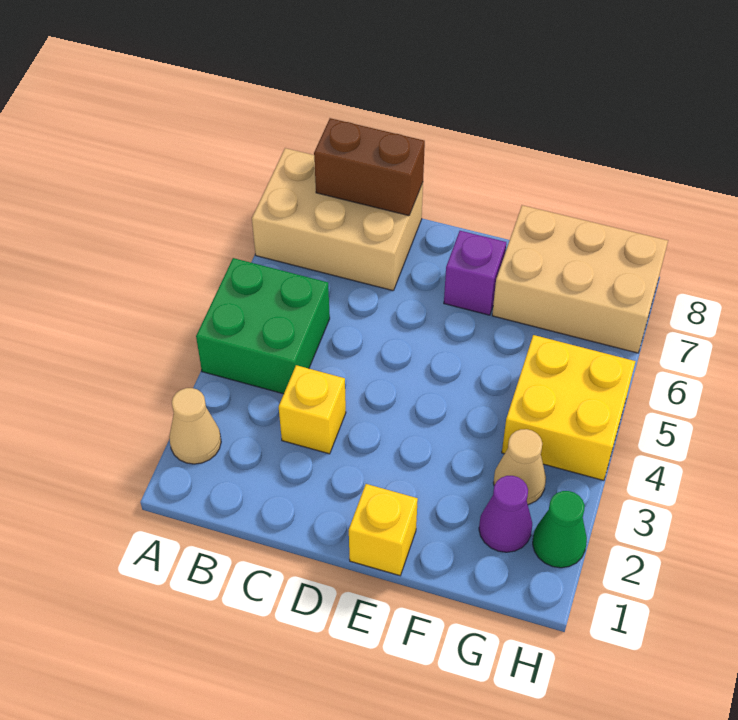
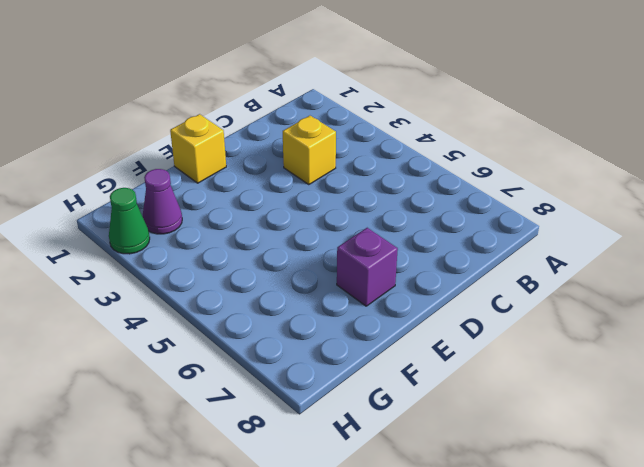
none -> tan 1x1 cone [169,388,221,464]
none -> green 2x2 brick [196,258,330,394]
none -> tan 2x3 brick [252,148,423,291]

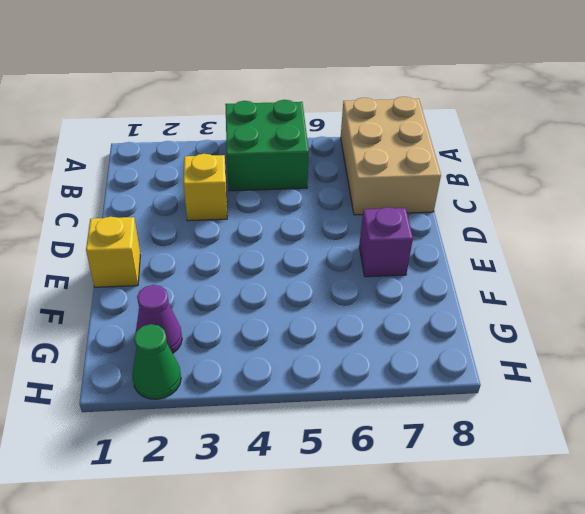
none -> tan 1x1 cone [169,388,221,464]
none -> tan 2x3 brick [492,205,668,353]
none -> tan 1x1 cone [493,429,546,505]

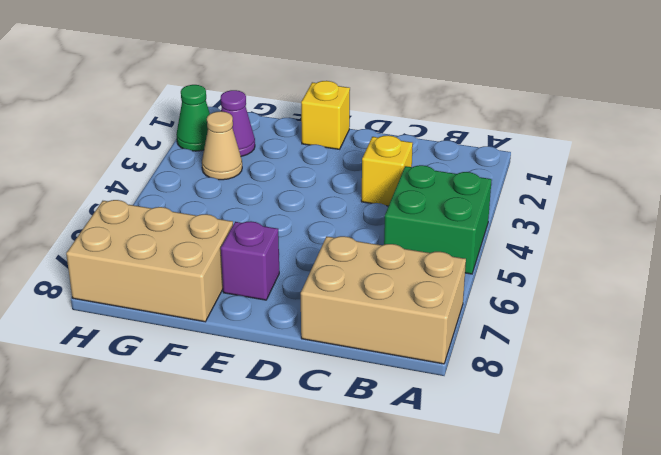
none -> tan 1x1 cone [169,388,221,464]
none -> yellow 2x2 brick [502,335,635,481]
none -> brown 1x2 brick [314,118,425,216]

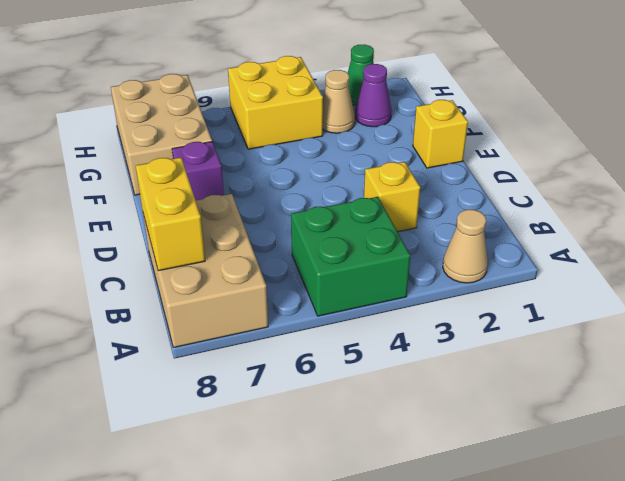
yellow 1x2 brick [136,157,205,271] -> brown 1x2 brick [314,118,425,216]

